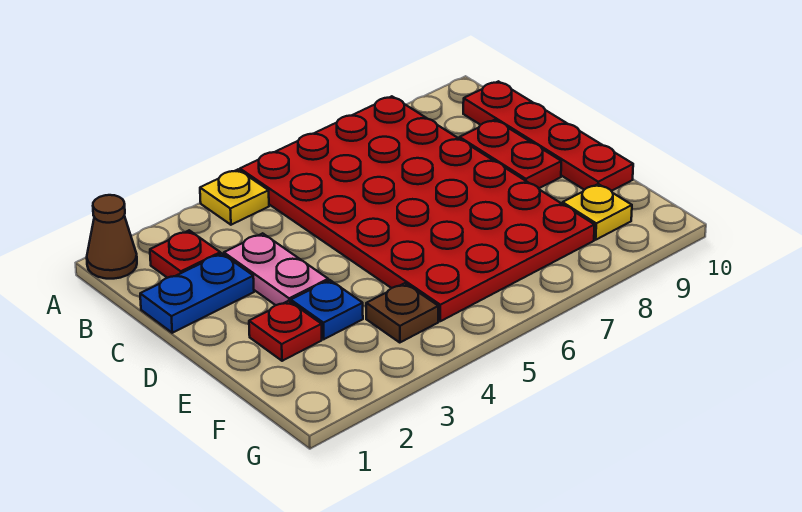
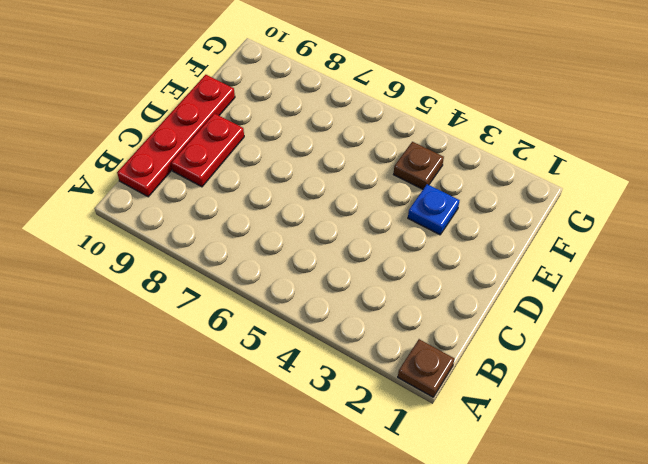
brown 1x1 plate [398,339,454,397] -> brown 1x1 cone [87,195,137,279]
none -> yellow 1x1 plate [200,170,269,225]
none -> red 4x6 plate [240,96,595,321]
none -> red 1x1 plate [150,230,220,278]

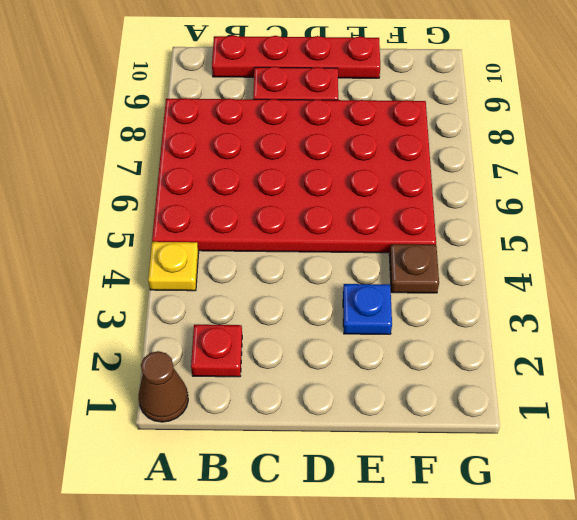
none -> blue 1x2 plate [140,253,254,333]
none -> pink 1x2 plate [224,233,328,305]
none -> red 1x1 plate [249,301,322,361]

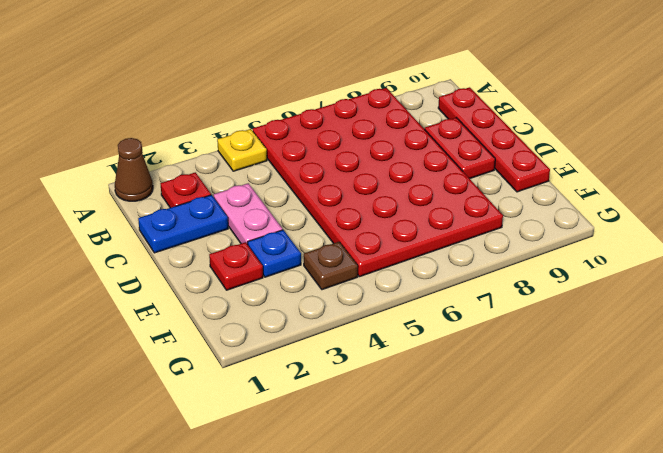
none -> yellow 1x1 plate [562,184,632,240]

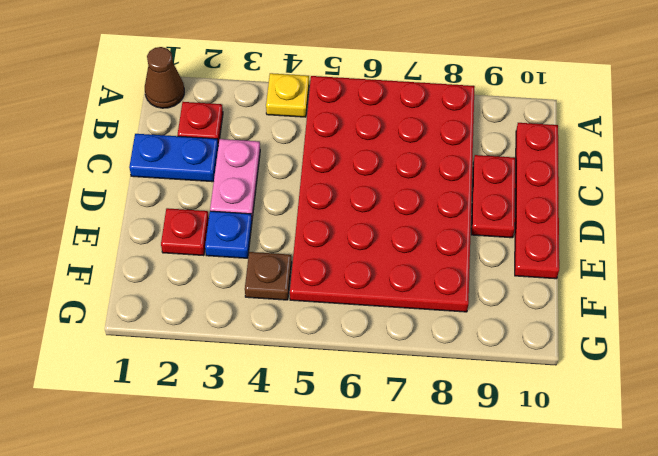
none -> yellow 1x1 plate [562,184,632,240]

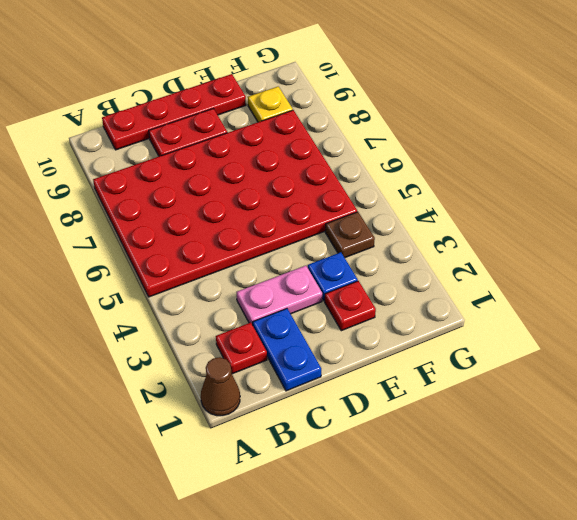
none -> yellow 1x1 plate [200,170,269,225]

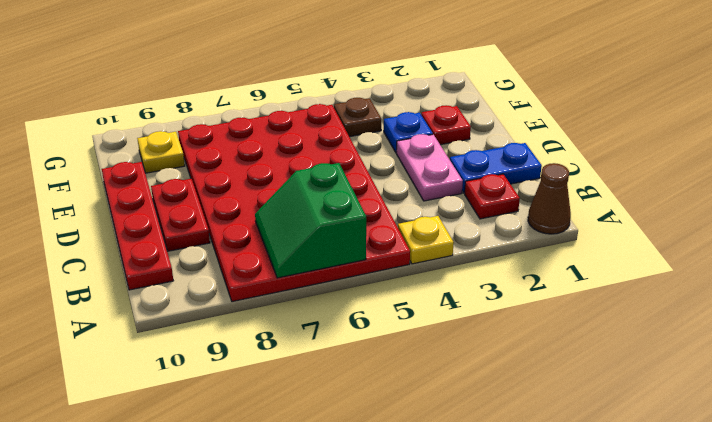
green 2x2 slope [255,163,366,278] -> none

